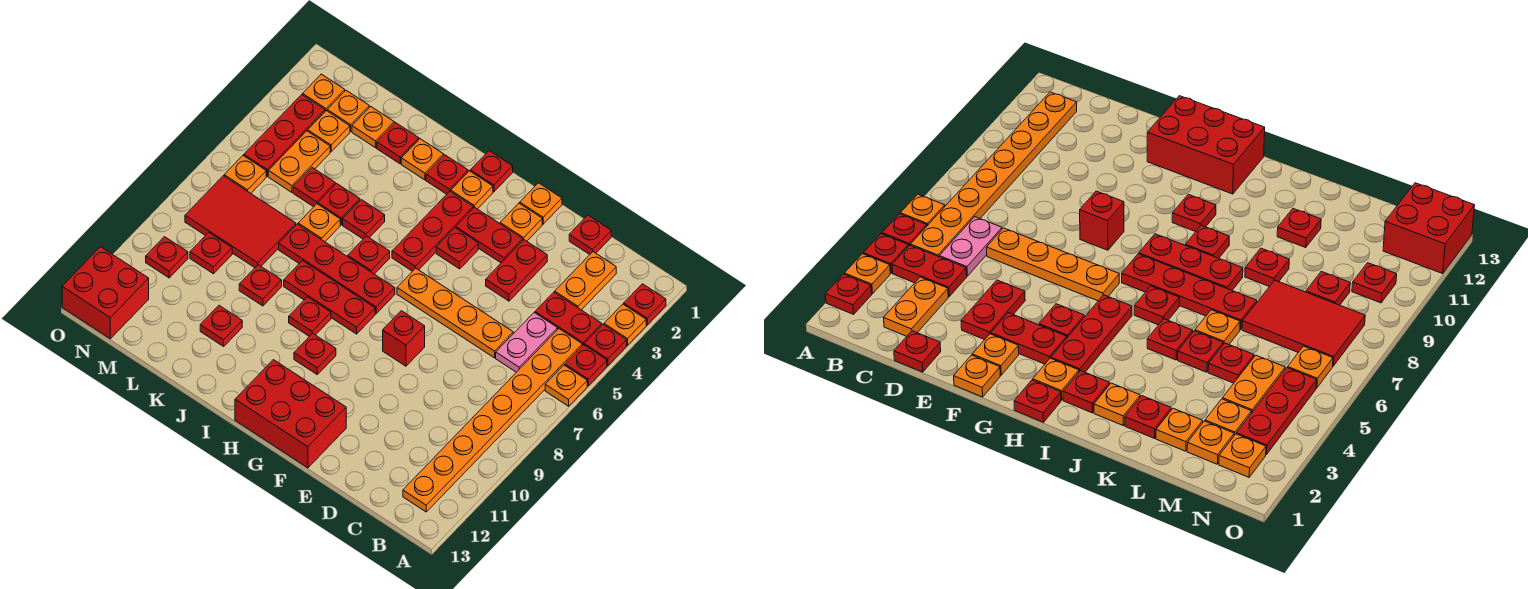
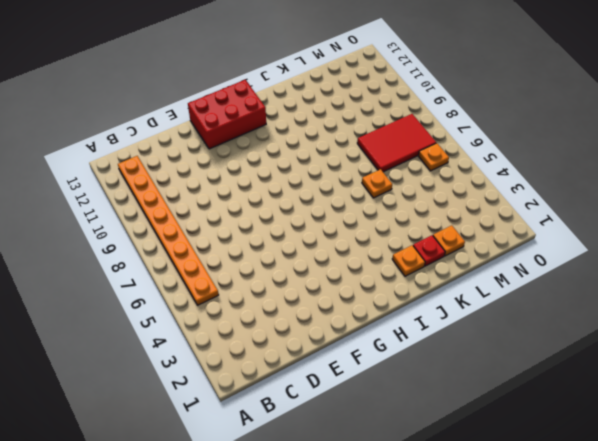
none -> red 1x1 plate [624,284,666,325]
none -> orange 1x1 plate [604,304,646,345]
none -> red 1x1 plate [584,325,627,366]
none -> red 1x1 plate [565,345,607,386]

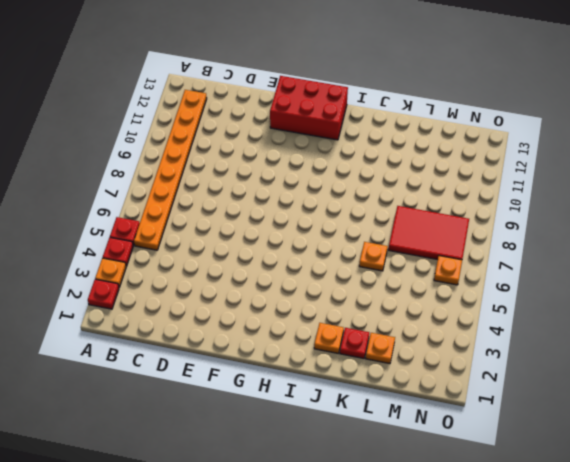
none -> orange 1x1 plate [545,365,587,406]
none -> red 1x2 plate [535,292,602,346]
none -> orange 1x2 plate [555,252,616,310]
none -> pink 1x2 plate [496,313,558,372]

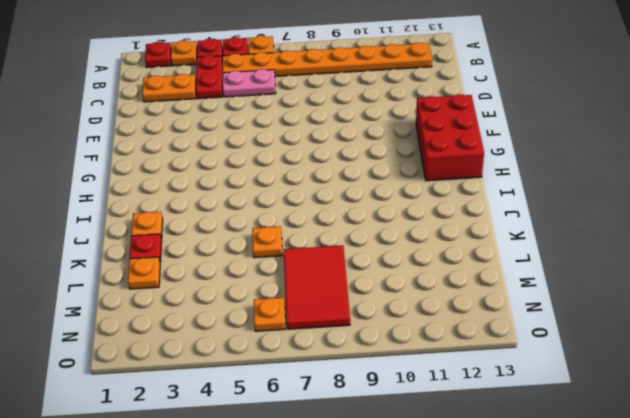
none -> red 1x1 plate [569,215,611,255]
none -> orange 1x4 plate [397,268,513,358]
none -> red 1x2 plate [486,240,547,301]
none -> orange 1x1 plate [520,183,562,224]

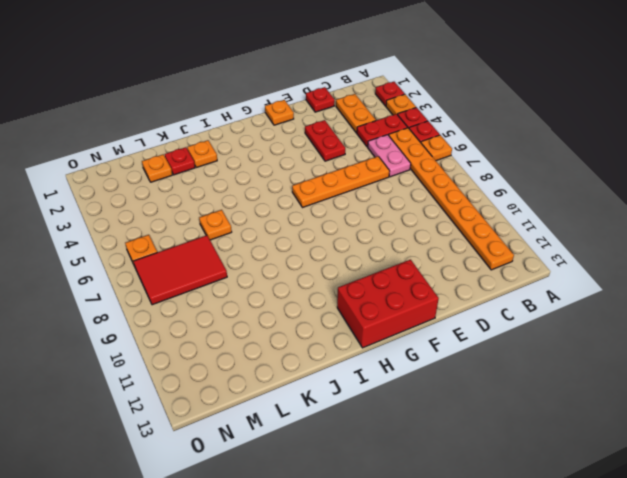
none -> orange 1x1 plate [500,203,542,241]
none -> red 1x2 plate [456,207,523,263]
none -> red 1x1 brick [383,311,425,366]
none -> red 1x1 plate [436,228,478,269]

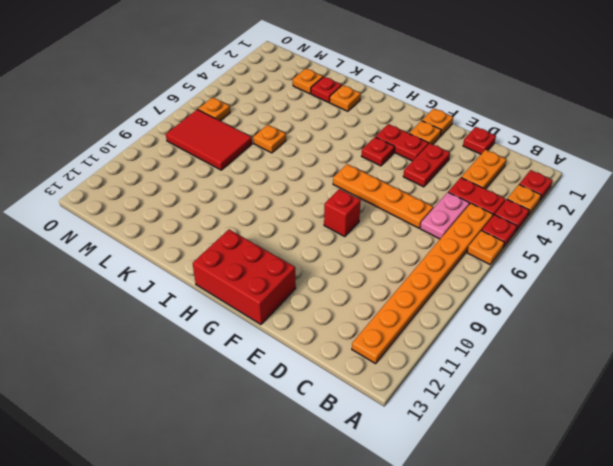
none -> red 1x1 plate [470,151,513,192]
none -> orange 1x1 plate [451,171,493,209]
none -> red 1x3 plate [392,191,473,271]
none -> red 1x4 plate [279,224,395,314]

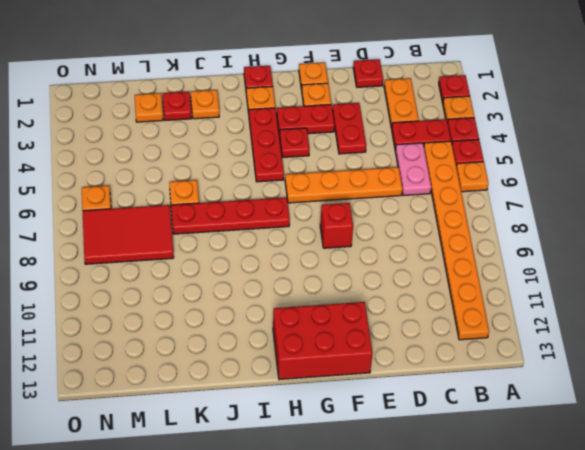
none -> red 1x3 plate [284,261,375,334]
none -> red 1x1 plate [294,333,336,374]
none -> red 1x1 plate [426,155,468,194]
none -> red 1x1 plate [348,236,390,274]

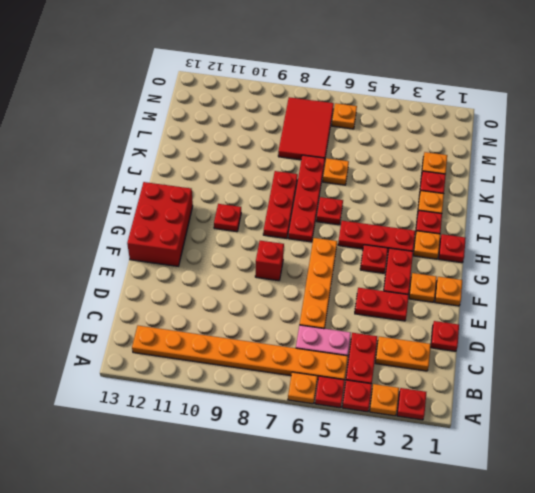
none -> red 1x1 plate [289,297,331,336]
none -> red 1x1 plate [343,200,385,239]
none -> red 1x1 plate [318,184,360,225]
none -> red 1x1 plate [239,265,282,306]

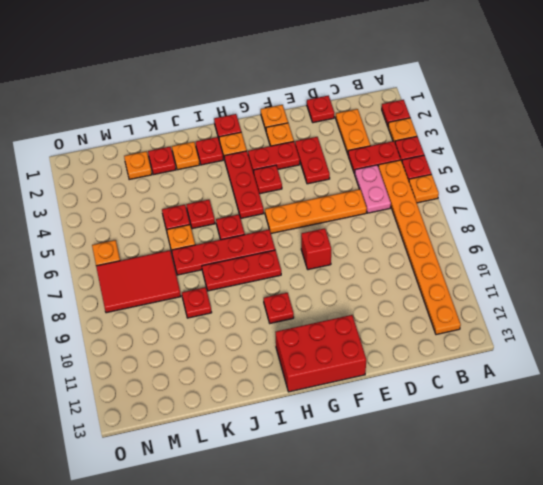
none -> red 1x1 plate [289,297,331,336]
none -> red 1x1 plate [200,306,242,346]
none -> red 1x1 plate [293,168,335,207]
none -> orange 1x1 plate [327,90,369,131]

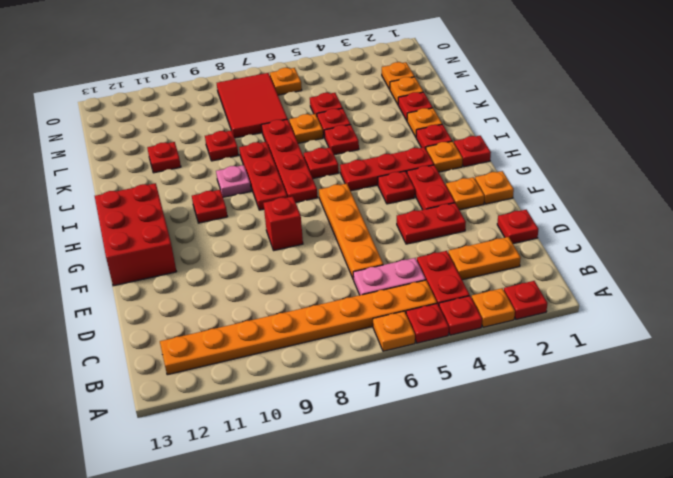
pink 1x1 plate [216,165,251,197] -> red 1x1 plate [289,297,331,336]
none -> orange 1x1 plate [308,111,350,152]
none -> orange 1x2 plate [268,131,330,192]
none -> red 1x1 plate [190,233,232,274]
none -> orange 1x1 plate [303,74,345,111]

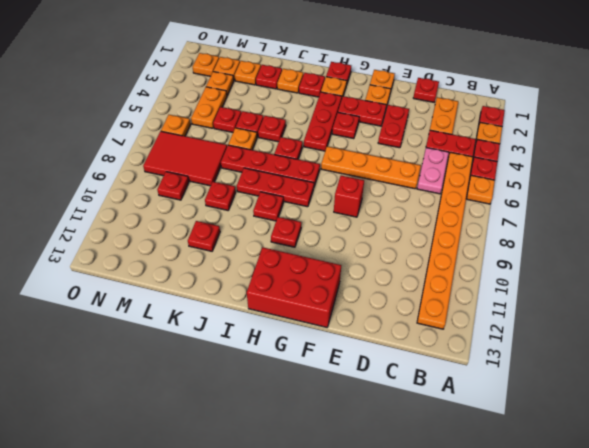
none -> red 1x3 plate [244,95,325,176]
none -> red 1x1 plate [146,237,188,278]
none -> red 2x2 brick [62,247,149,339]

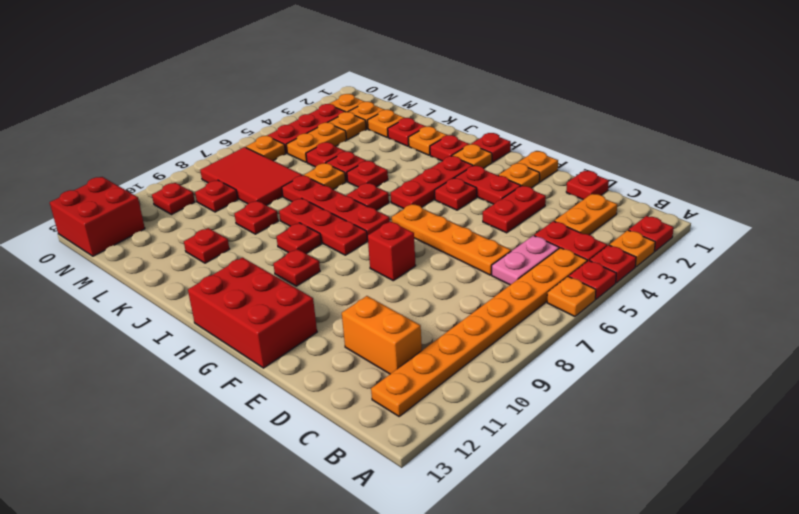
orange 1x2 brick [342,296,422,374] -> none

